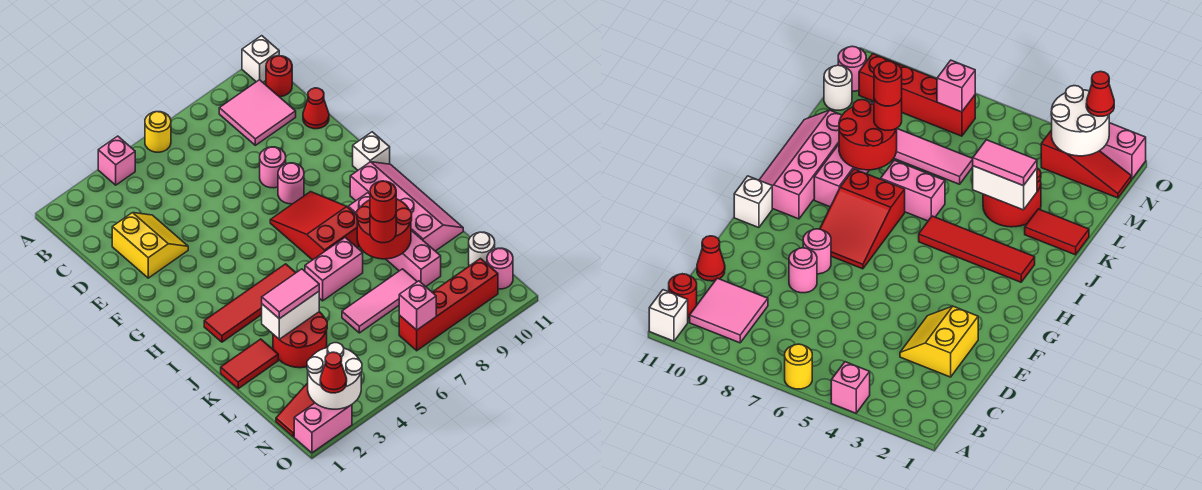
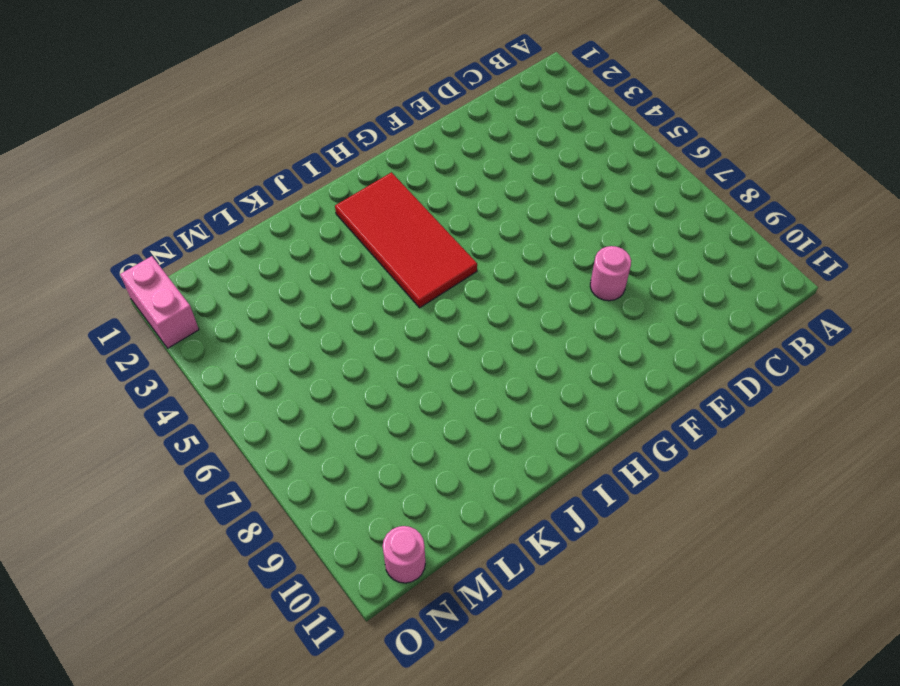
red 2x4 tile [335,172,477,308] -> red 1x4 tile [204,264,296,342]
none -> pink 1x1 brick [98,136,135,185]
none -> yellow 1x1 round brick [145,112,171,152]
none -> white 1x1 brick [242,36,279,82]
none -> pink 2x2 tile [219,80,296,145]

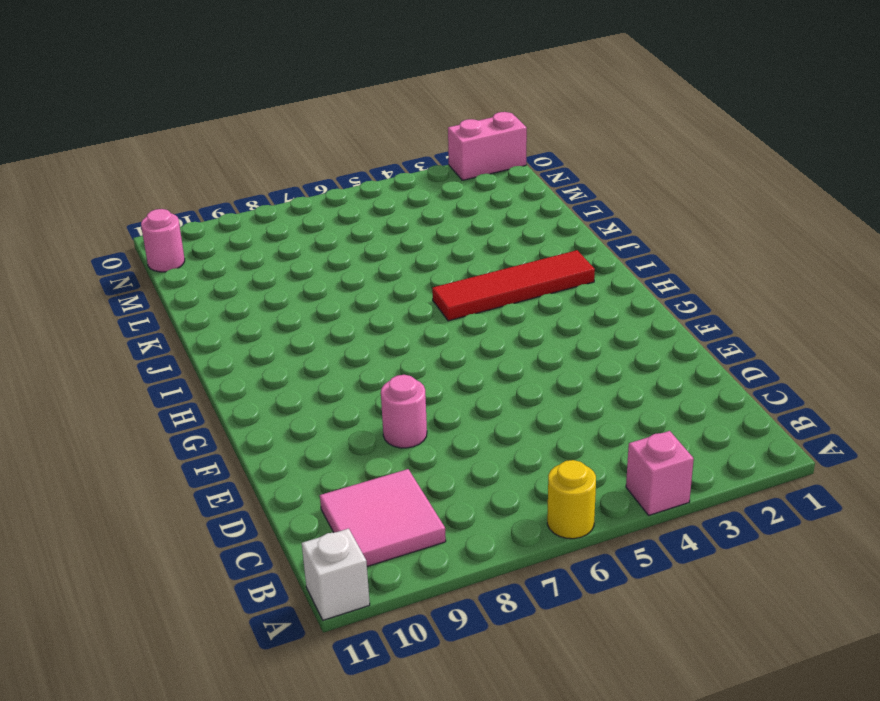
none -> red 1x1 round brick [266,56,292,97]
none -> yellow 2x2 slope [112,213,188,278]
none -> red 1x1 cone [303,88,329,129]
none -> pink 1x1 round brick [278,163,304,204]

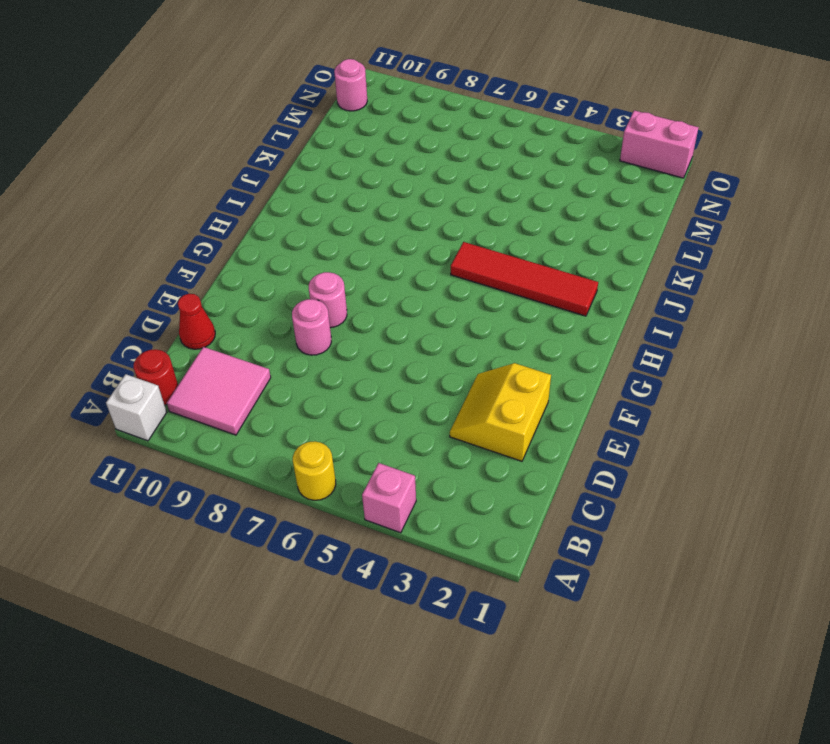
none -> red 2x3 slope [270,192,359,260]
none -> white 1x1 brick [353,132,390,170]
none -> pink 2x4 slope [350,162,463,251]
none -> pink 1x4 brick [348,193,441,287]

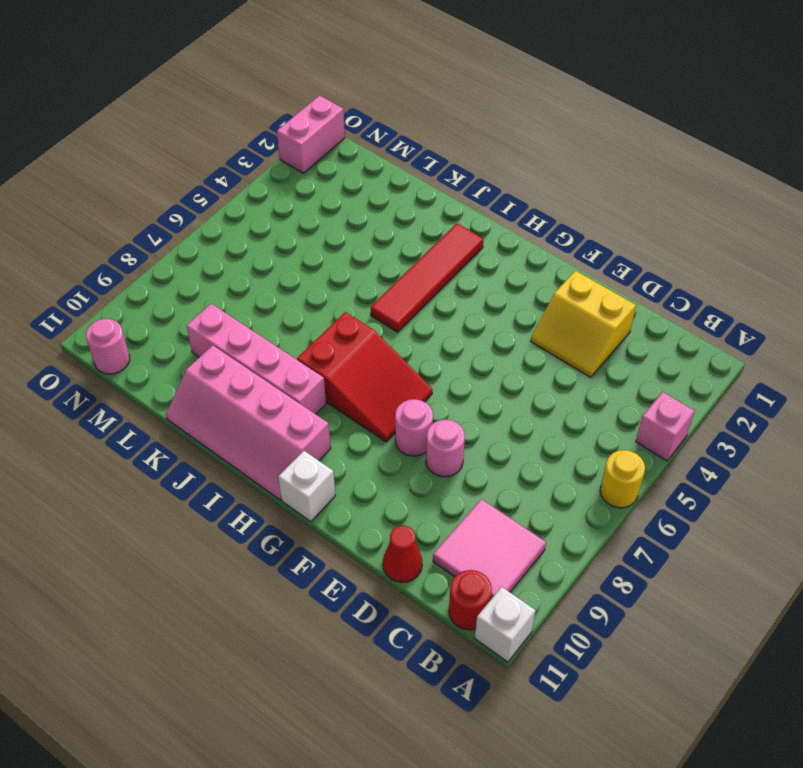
none -> pink 1x2 brick [305,238,363,301]
none -> red 1x2 tile [221,339,278,389]
none -> red 2x2 round brick [273,312,327,368]
none -> pink 1x3 tile [342,269,417,333]

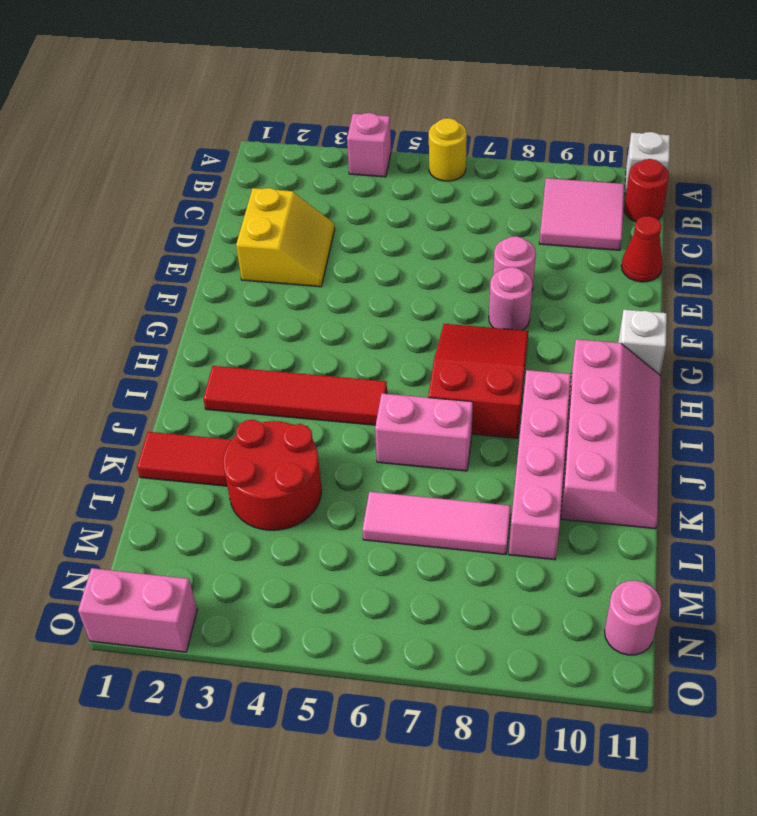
none -> white 1x1 round brick [469,232,495,266]
none -> red 1x3 slope [276,383,315,437]
none -> red 1x4 brick [399,259,498,351]
none -> red 2x2 round brick [357,199,412,259]

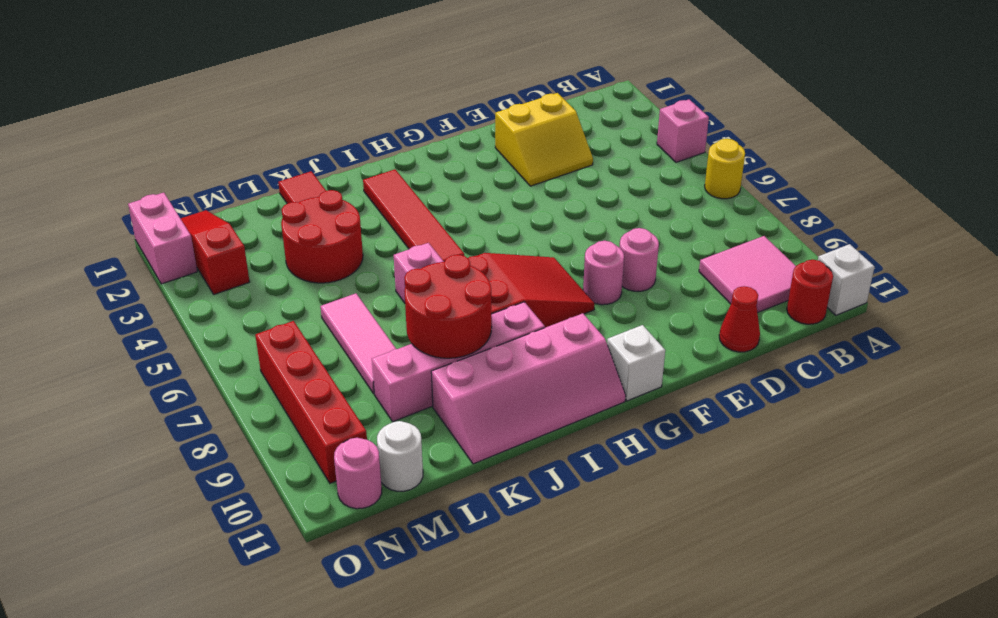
none -> white 1x2 brick [262,292,319,339]
none -> white 2x2 round brick [307,343,362,409]
none -> pink 1x1 brick [399,281,436,330]
none -> pink 1x2 tile [262,269,319,319]

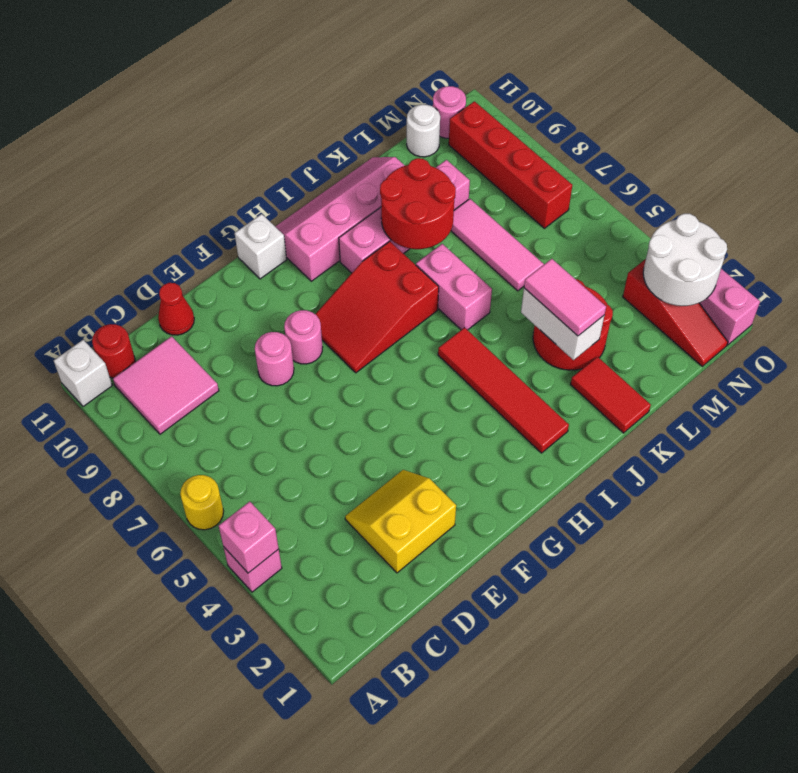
pink 1x1 brick [219,501,279,573] -> pink 1x1 brick moved to [399,281,436,330]
none -> red 1x1 round brick [370,214,396,243]
none -> red 1x1 cone [320,352,347,393]
none -> red 1x1 round brick [370,181,396,222]

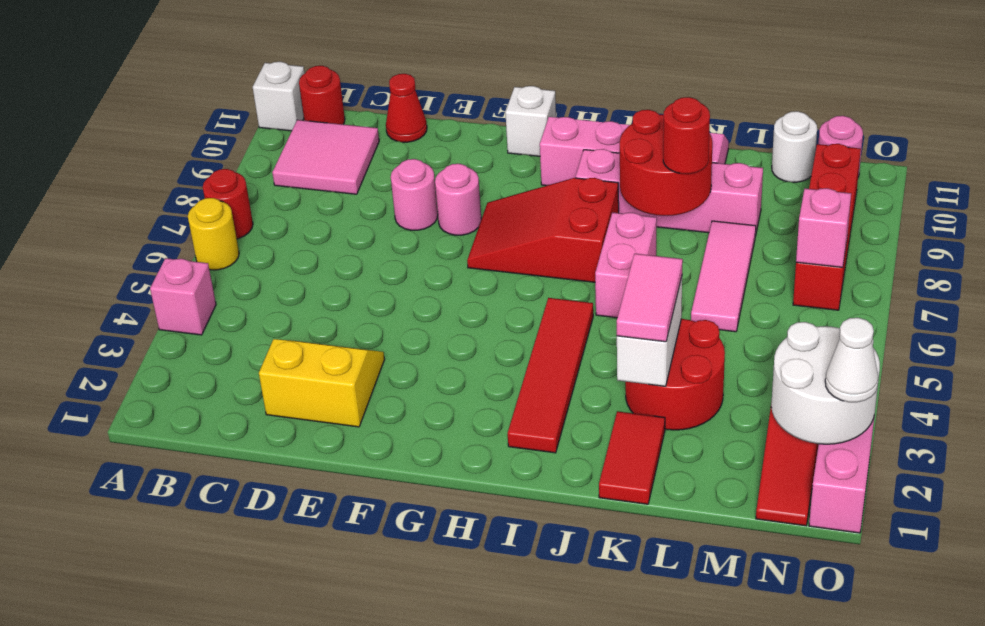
red 1x1 round brick [203,169,253,239] -> red 1x1 round brick moved to [370,181,396,222]
white 1x1 cone [825,318,878,402] -> red 1x1 cone [320,352,347,393]

